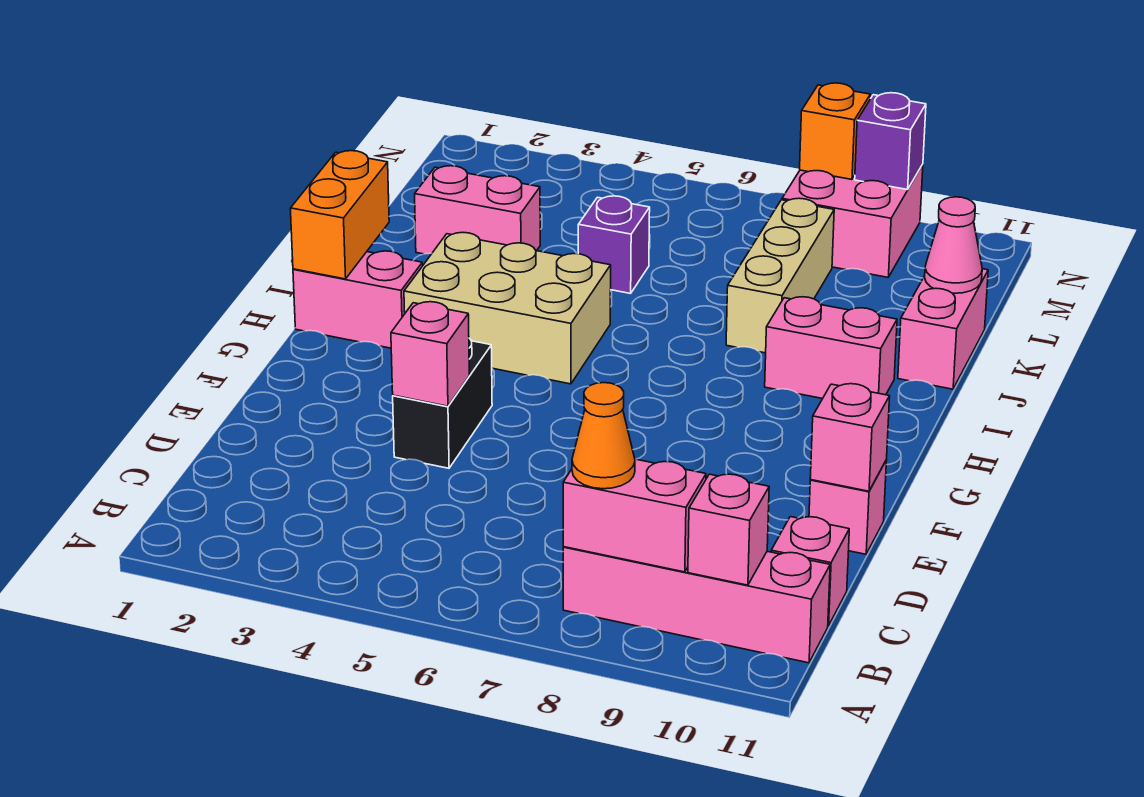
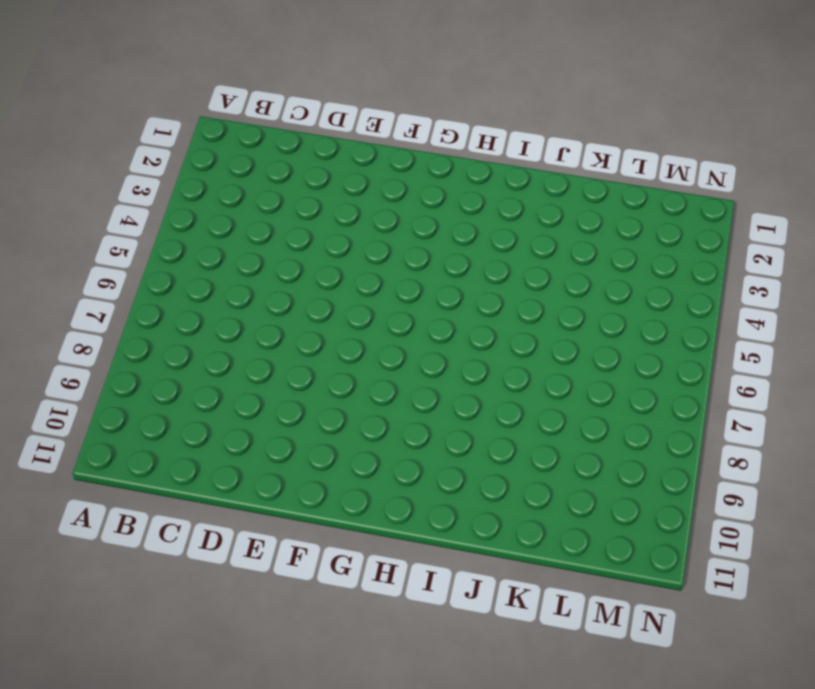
none -> pink 1x4 brick [563,547,830,663]
none -> pink 1x1 brick [771,517,849,626]
none -> black 1x2 brick [393,338,492,468]

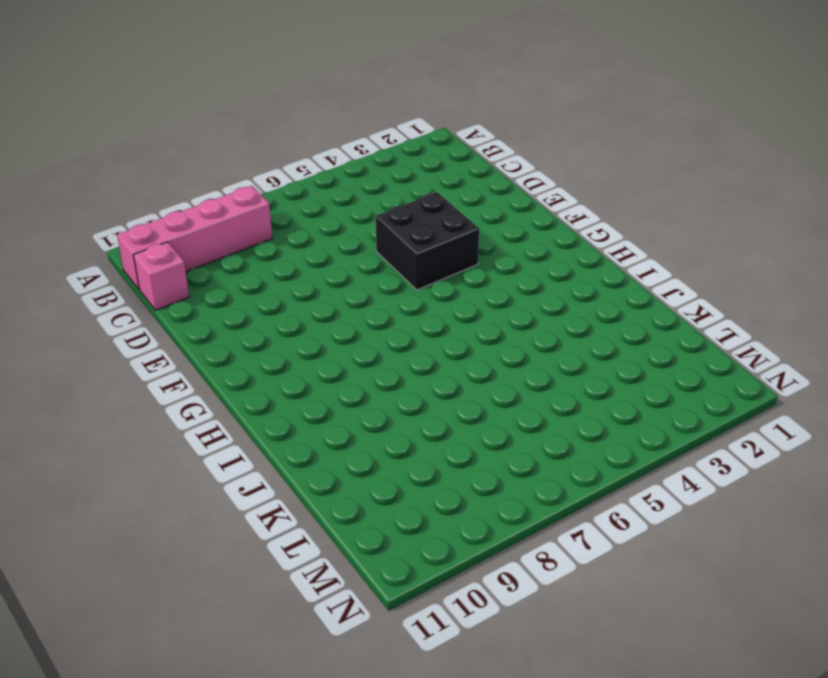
black 2x2 brick [376,192,479,290] -> black 1x2 brick [393,338,492,468]
none -> pink 1x1 brick [809,460,887,554]
none -> pink 1x2 brick [293,251,422,348]
none -> tan 2x3 brick [404,232,611,384]

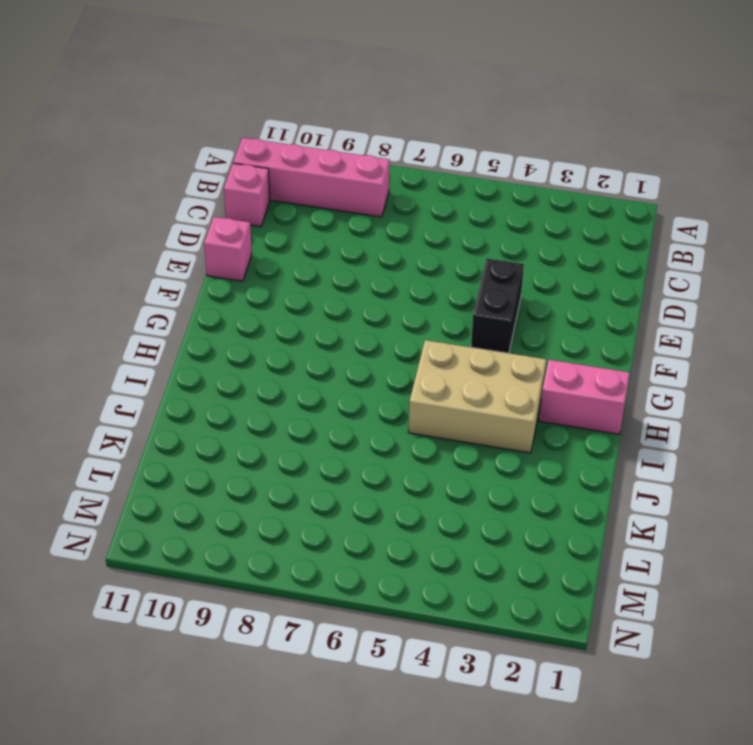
none -> pink 1x2 brick [765,297,897,399]
none -> tan 1x3 brick [726,198,834,353]
none -> pink 1x2 brick [898,269,988,389]

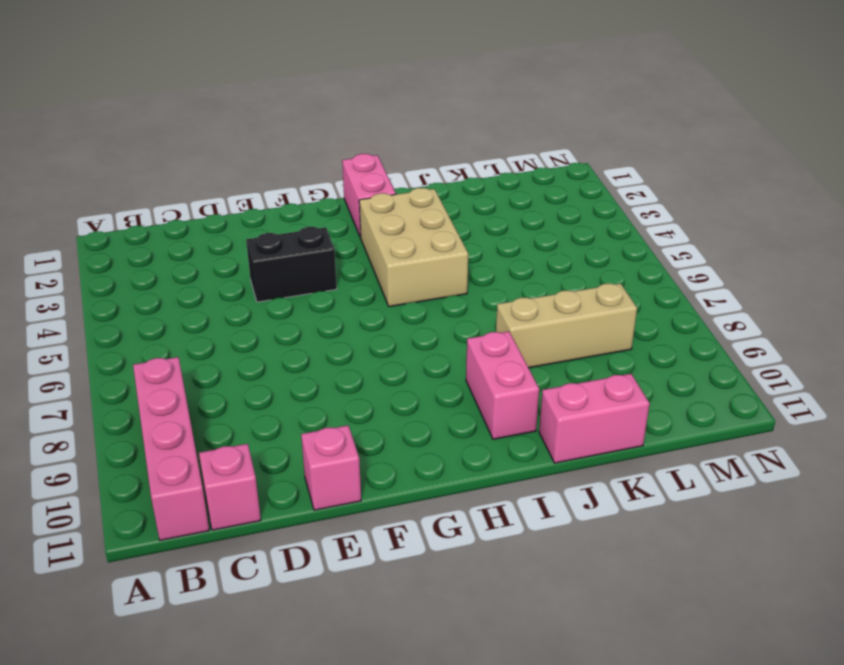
none -> pink 1x2 brick [415,166,540,254]
none -> purple 1x1 brick [578,196,650,294]
none -> pink 2x2 brick [782,164,923,277]

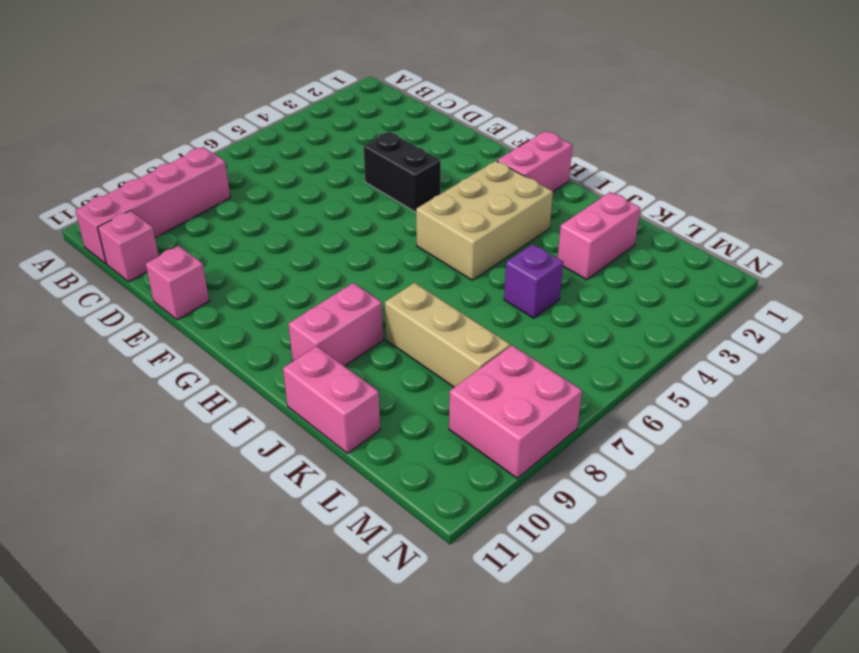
none -> pink 1x2 brick [563,459,706,572]
none -> pink 1x1 brick [688,474,769,585]
none -> pink 1x1 brick [391,302,469,406]

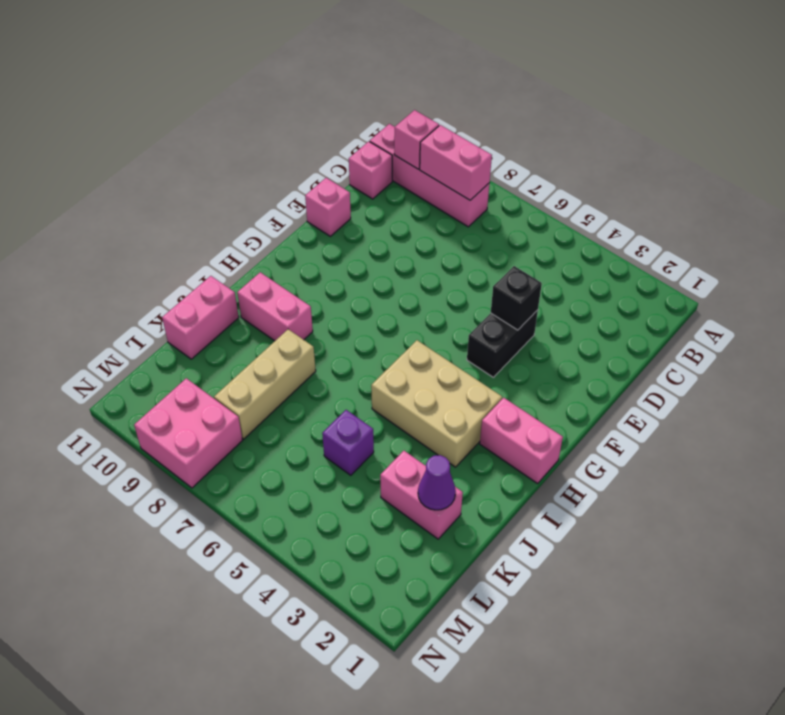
black 1x1 brick [491,266,542,330] -> pink 1x1 brick [391,302,469,406]
purple 1x1 cone [418,455,456,510] -> none
none -> pink 1x1 brick [810,384,890,491]
none -> orange 1x2 brick [290,151,389,279]
none -> pink 1x1 cone [925,197,982,293]

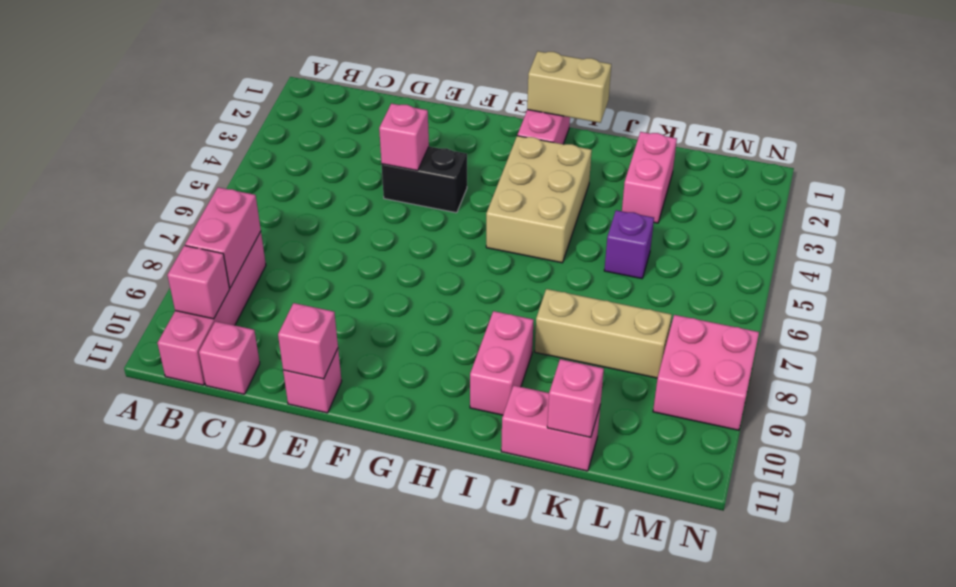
tan 1x2 brick [527,51,611,123] -> orange 1x2 brick [290,151,389,279]
pink 1x1 brick [547,359,604,437] -> pink 1x1 cone [925,197,982,293]
none -> orange 1x1 brick [800,83,870,179]
none -> purple 1x1 brick [855,93,926,190]
none -> orange 1x1 cone [572,383,635,489]

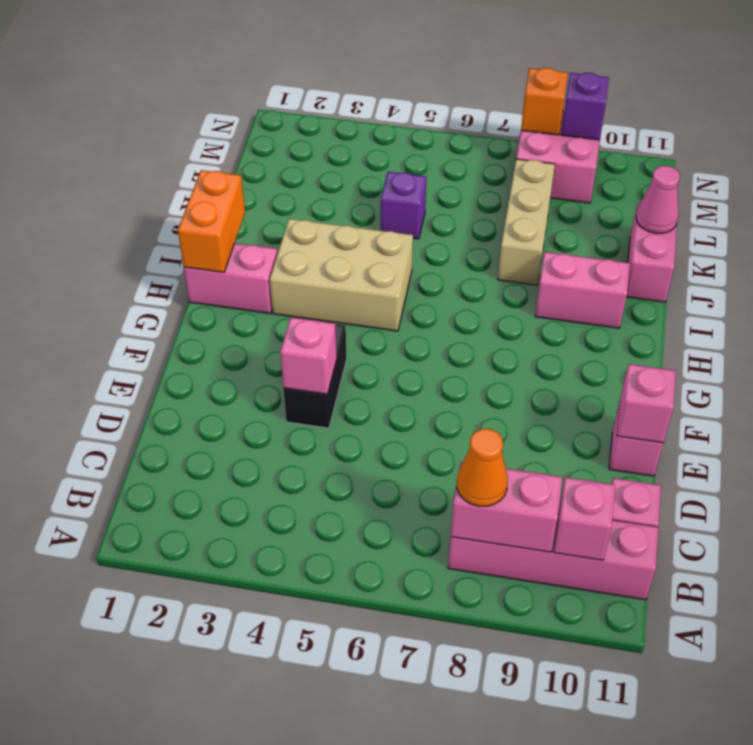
none -> pink 1x2 brick [415,166,540,254]

